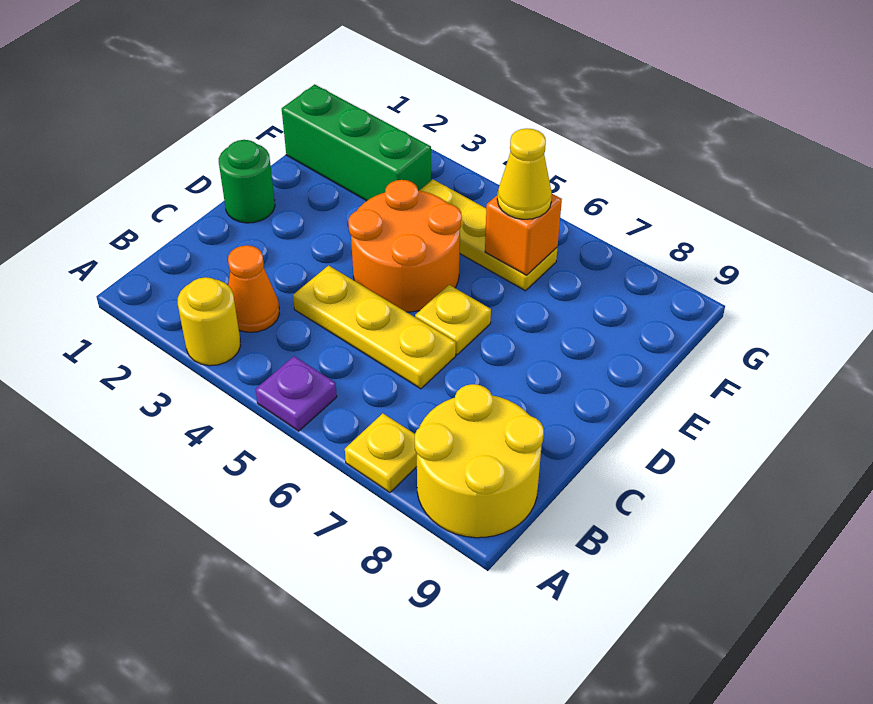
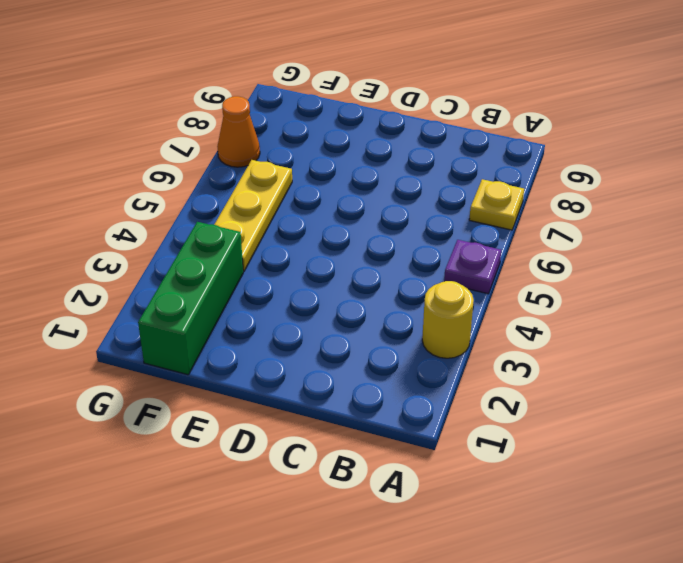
orange 1x1 cone [217,96,260,167] -> orange 1x1 cone moved to [228,245,279,332]
none -> yellow 2x2 round brick [415,384,544,538]
none -> yellow 1x3 plate [293,266,456,389]
none -> green 1x1 round brick [219,140,275,223]

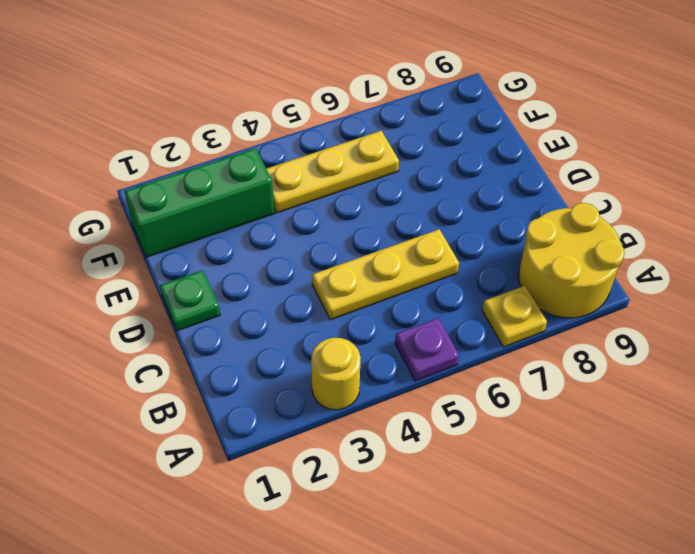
green 1x1 plate [160,270,220,331] -> green 1x1 round brick [219,140,275,223]
none -> orange 1x1 cone [228,245,279,332]
none -> orange 2x2 round brick [348,180,462,312]
none -> yellow 1x1 plate [415,285,491,355]

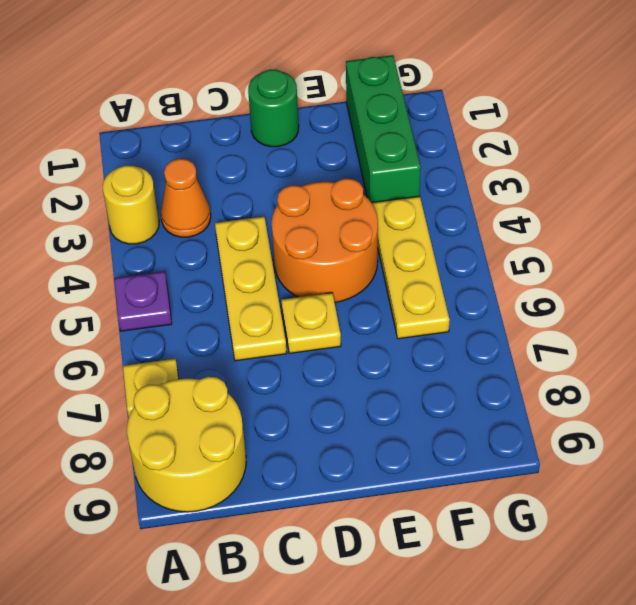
none -> orange 1x1 brick [485,194,562,275]
none -> yellow 1x1 cone [497,128,552,219]

